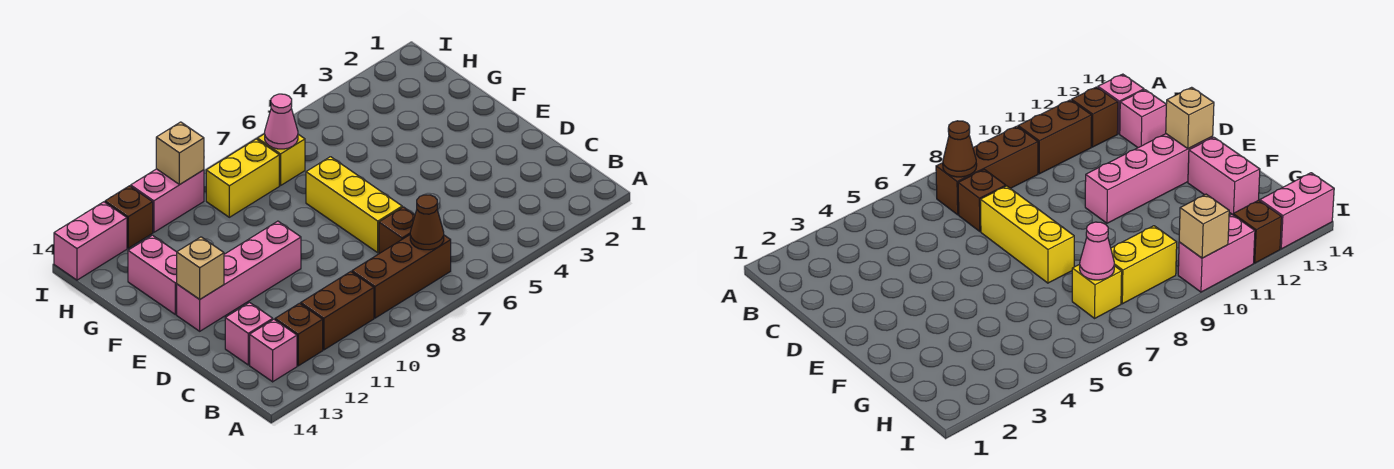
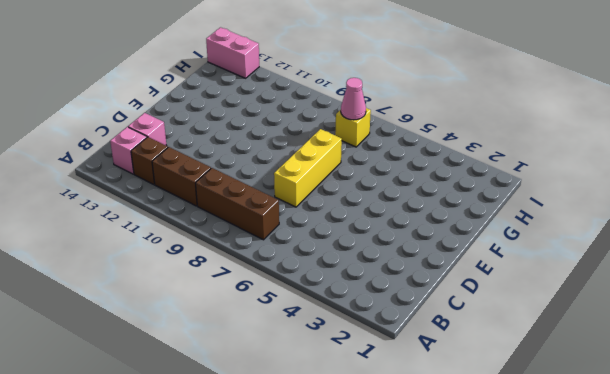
none -> brown 1x1 brick [379,207,415,254]
none -> pink 1x4 brick [177,221,301,331]
none -> pink 1x2 brick [128,235,177,315]

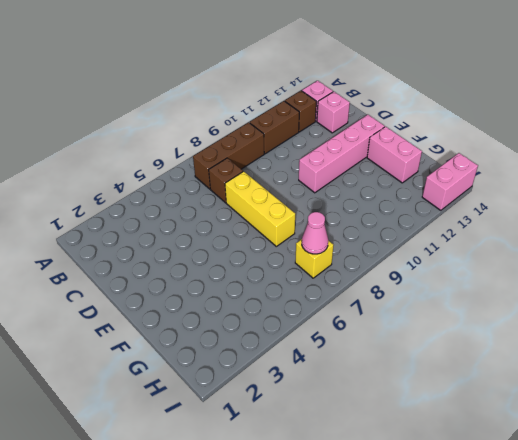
none -> yellow 1x2 brick [206,139,279,217]
none -> pink 1x2 brick [131,169,204,232]
none -> brown 1x1 brick [105,186,153,248]

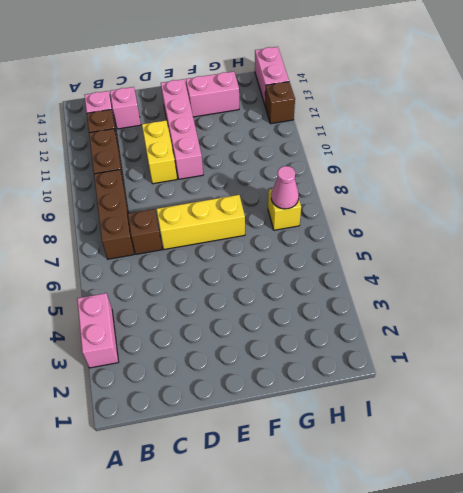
pink 1x2 brick [77,293,118,368] -> pink 1x2 brick moved to [131,169,204,232]
yellow 1x2 brick [142,120,177,184] -> yellow 1x2 brick moved to [206,139,279,217]
none -> brown 1x1 cone [410,195,444,250]
none -> tan 1x1 brick [177,237,224,299]
none -> tan 1x1 brick [156,122,204,185]

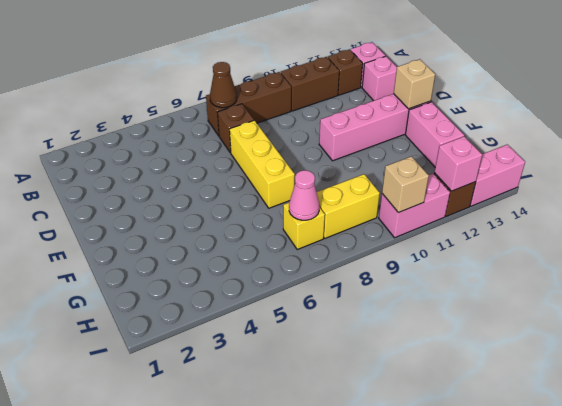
pink 1x1 brick [434,137,482,191] -> none

